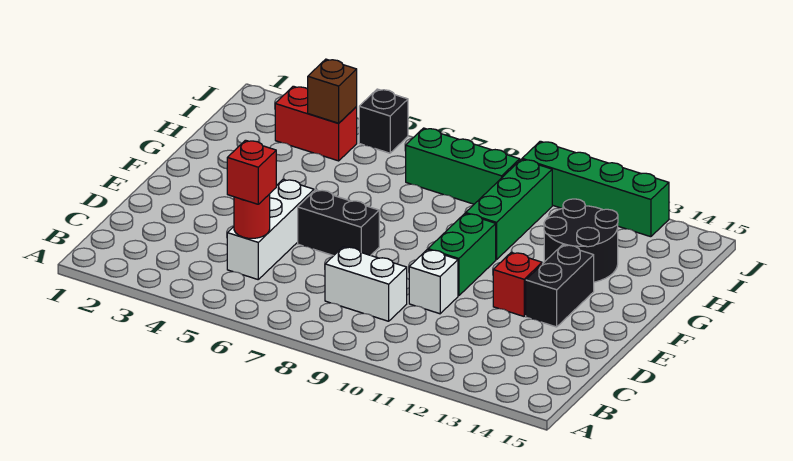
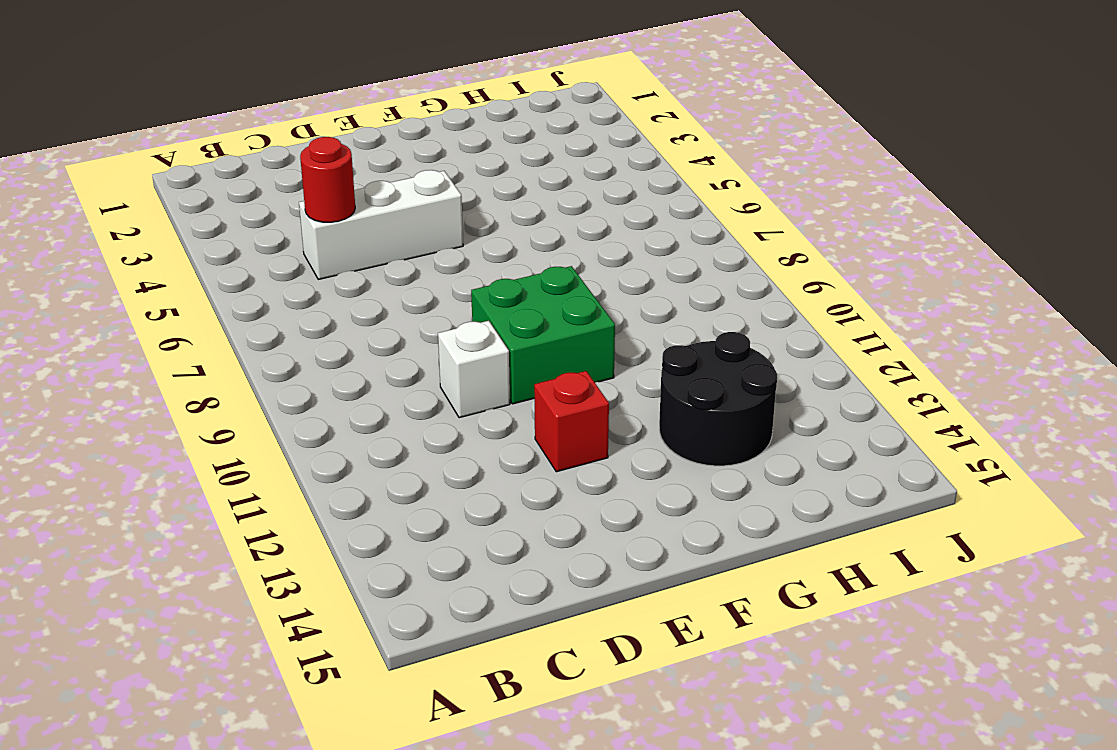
green 2x2 brick [471,266,615,404] -> green 1x2 brick [428,214,496,296]
none -> white 1x2 brick [325,247,407,321]
none -> black 1x2 brick [298,190,379,256]
none -> black 1x2 brick [526,245,594,327]

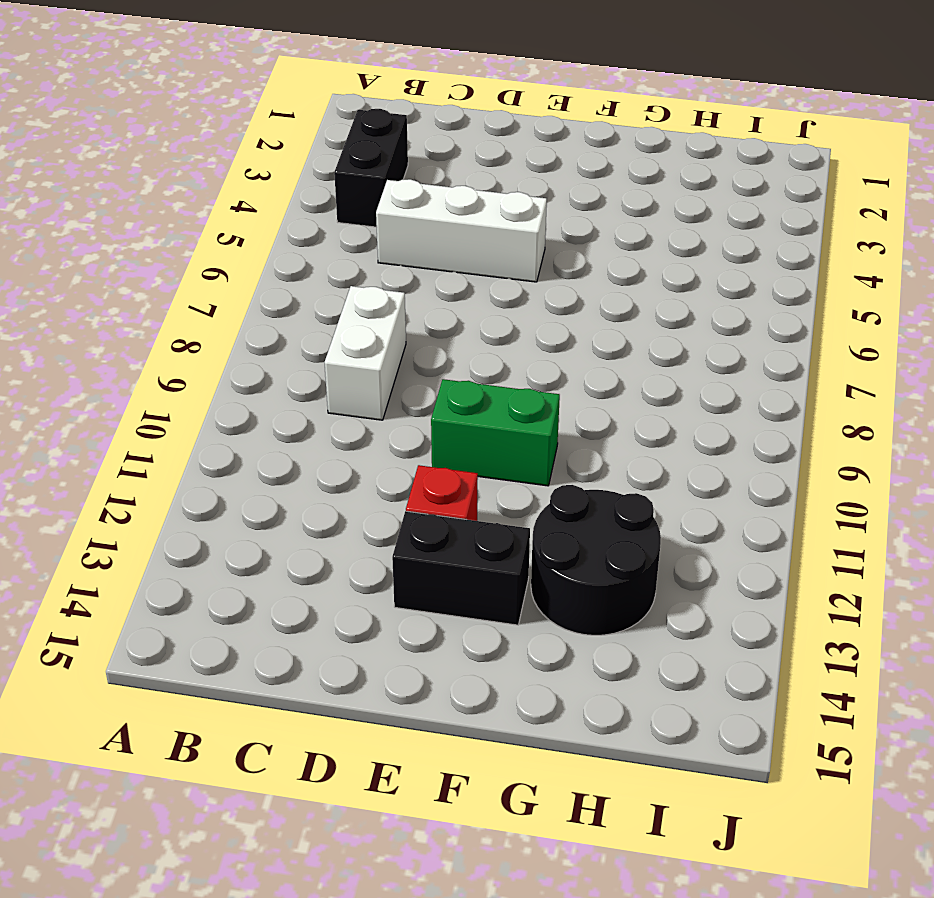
black 1x2 brick [334,109,408,227] -> black 1x2 brick moved to [298,190,379,256]
none -> white 1x1 brick [409,250,458,314]
none -> green 1x3 brick [466,159,552,260]
none -> red 1x2 brick [275,86,357,161]

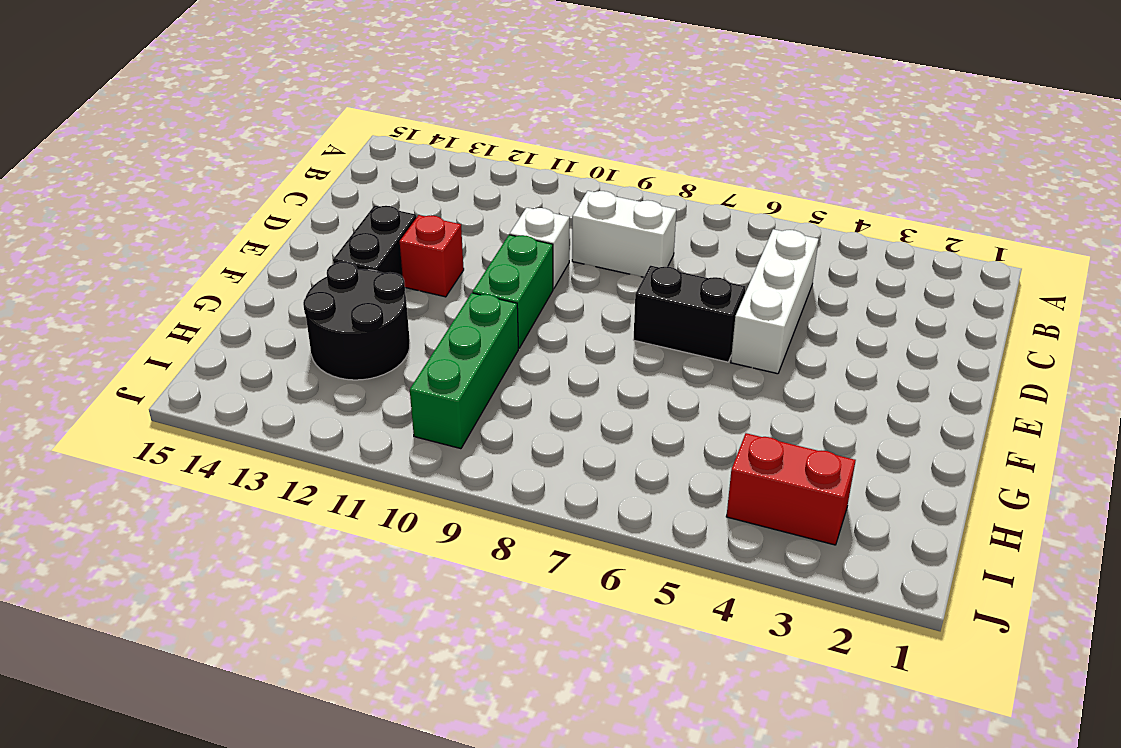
none -> green 1x3 brick [406,128,520,204]
none -> black 1x1 brick [359,89,408,153]
none -> green 1x4 brick [522,141,669,237]

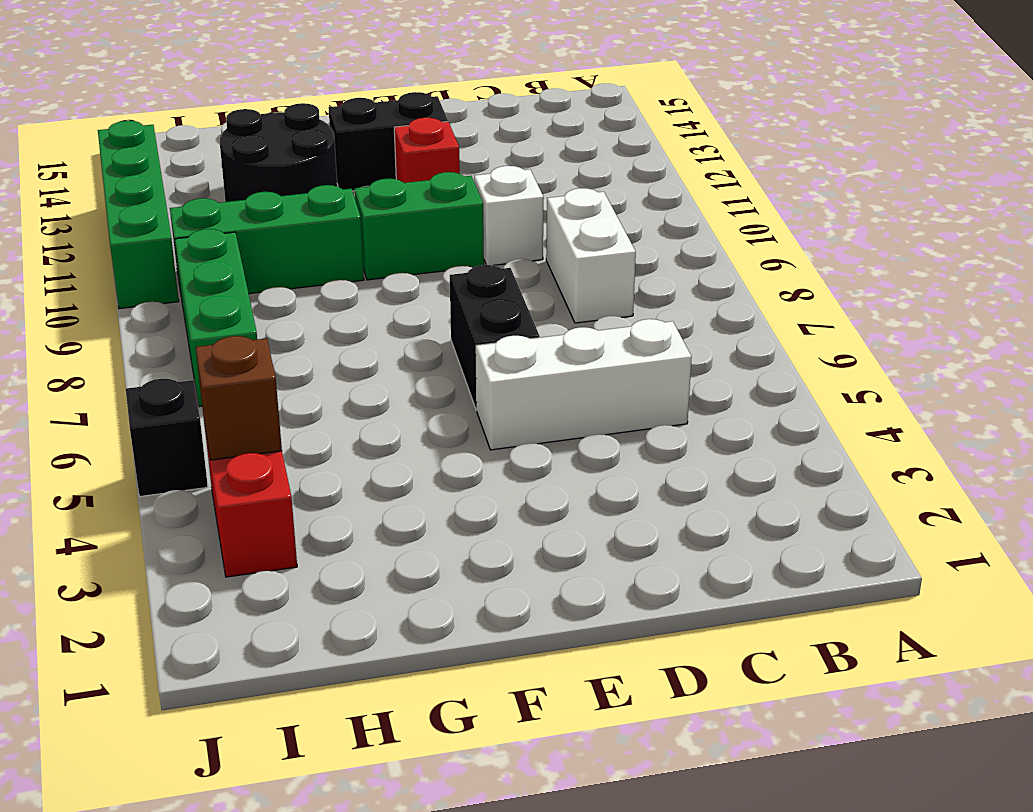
none -> red 1x1 round brick [234,194,270,238]
none -> red 1x1 brick [227,140,276,204]

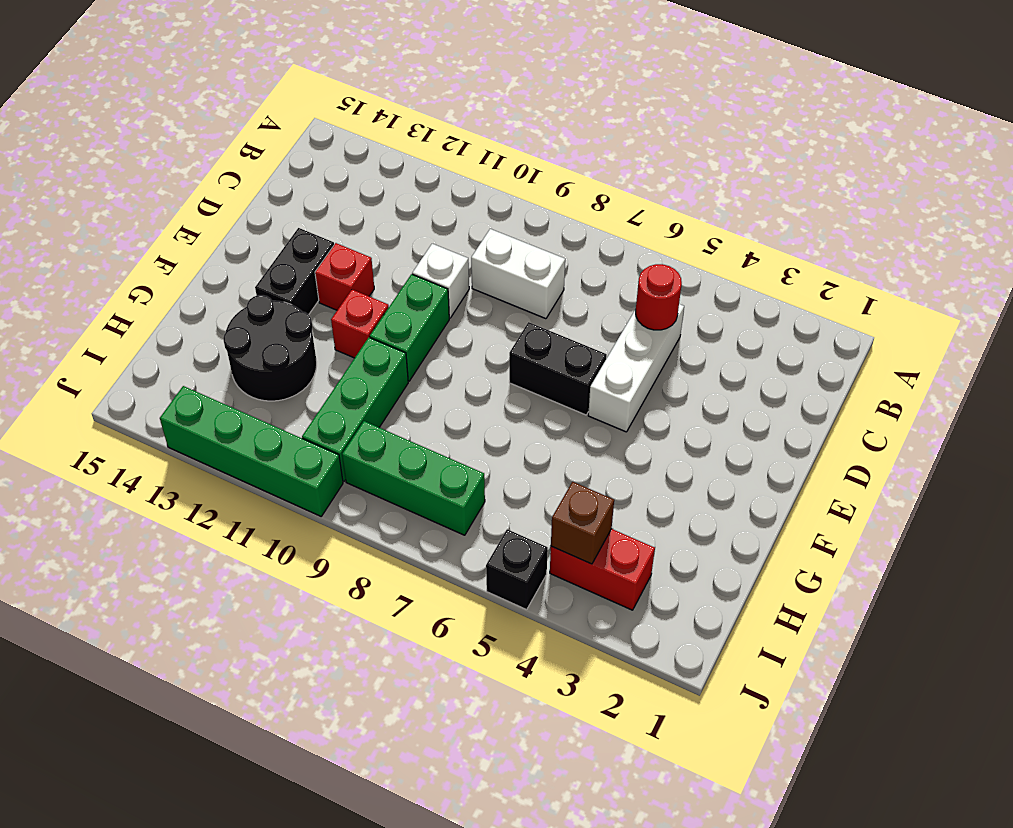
red 1x1 brick [331,290,389,358] -> red 1x1 brick moved to [227,140,276,204]

